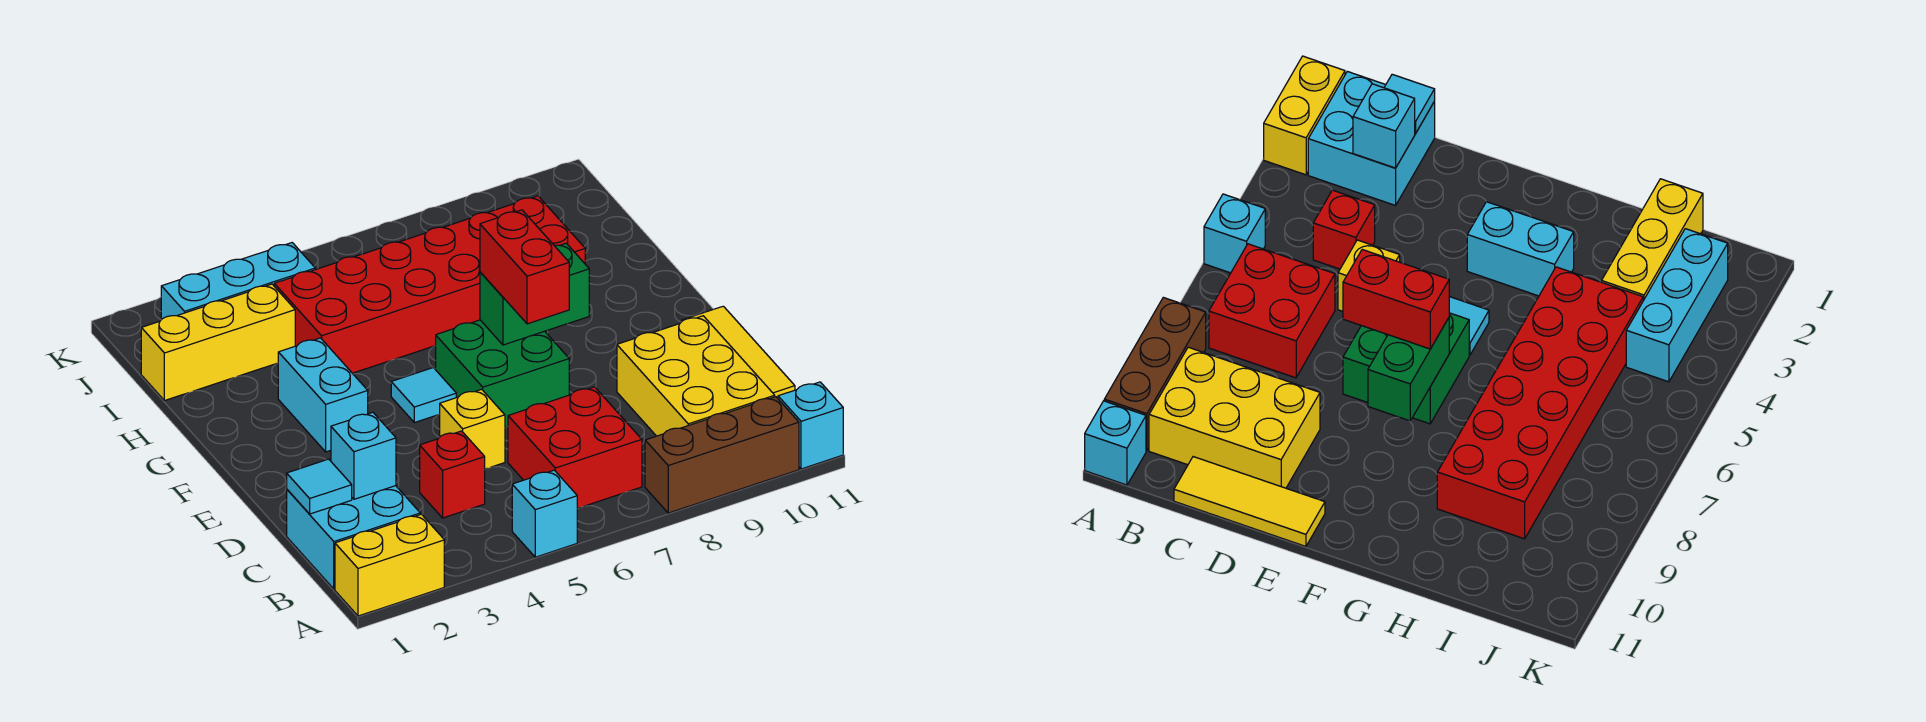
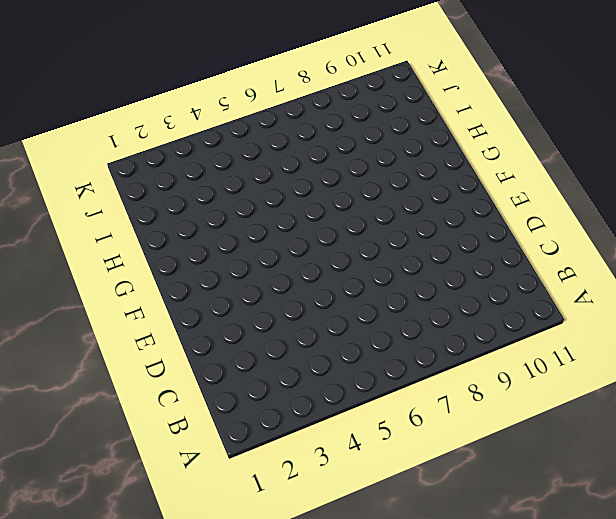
none -> yellow 1x2 brick [335,514,444,616]
none -> cyan 1x1 brick [512,470,577,557]
none -> brown 1x3 brick [645,397,799,513]

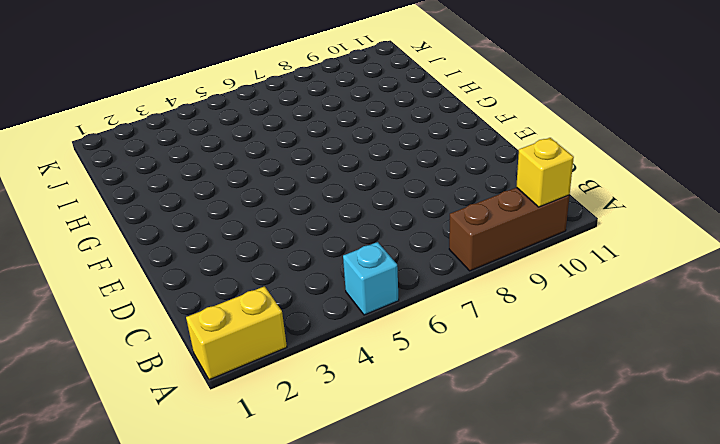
yellow 1x1 brick [516,138,574,207] -> yellow 1x1 brick moved to [440,389,505,469]
none -> cyan 1x1 brick [778,382,843,469]
none -> cyan 2x2 brick [287,486,420,589]
none -> red 2x2 brick [508,387,642,508]

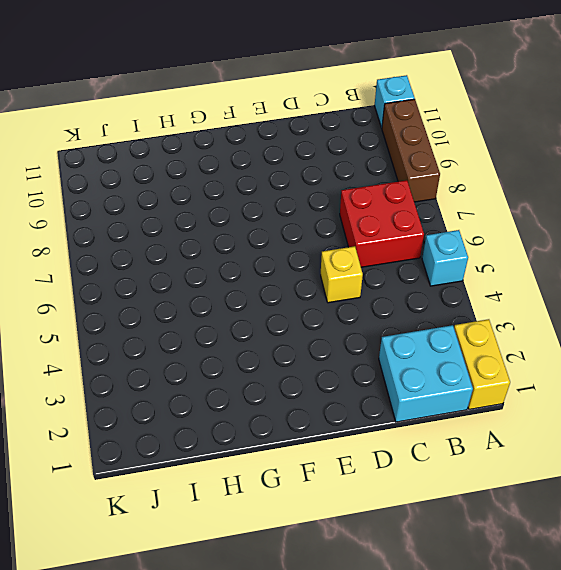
none -> yellow 2x3 brick [617,316,775,436]
none -> red 1x1 brick [420,431,485,518]
none -> yellow 1x3 tile [681,306,795,398]

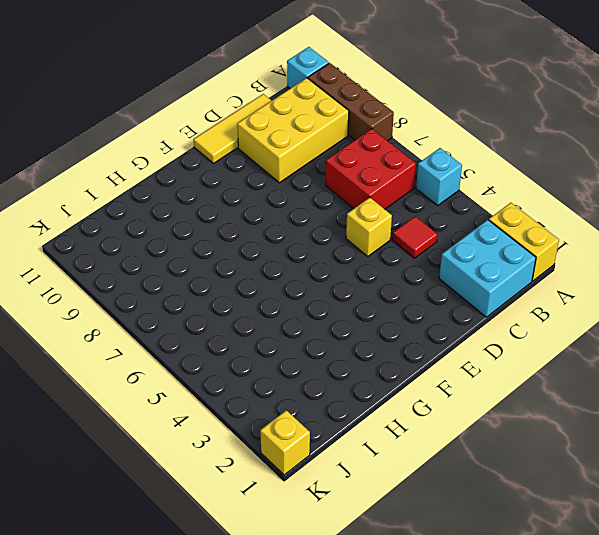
red 1x1 tile [393,216,438,258] -> red 1x1 brick [420,431,485,518]
yellow 1x1 brick [260,410,310,475] -> none
none -> green 2x2 brick [436,320,569,427]
none -> cyan 1x2 brick [278,338,368,452]
none -> cyan 1x1 tile [391,368,456,423]

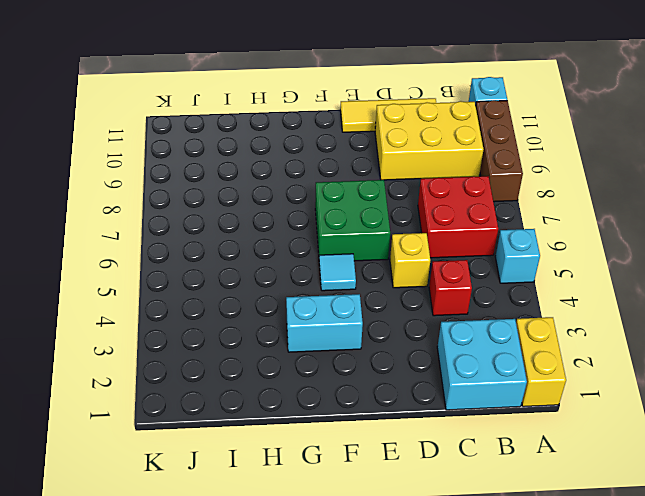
none -> red 2x6 brick [274,196,585,373]
none -> yellow 1x3 brick [141,284,295,401]
none -> cyan 1x3 brick [161,243,315,320]

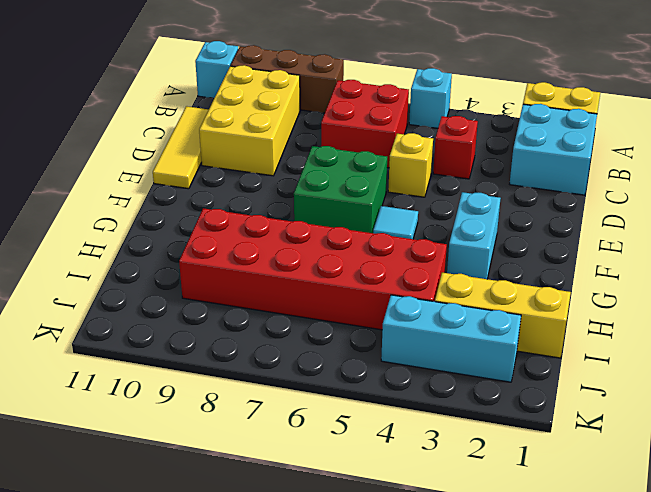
none -> cyan 1x1 tile [287,459,352,514]
none -> cyan 1x1 brick [331,412,396,499]
none -> green 1x2 brick [480,243,589,345]

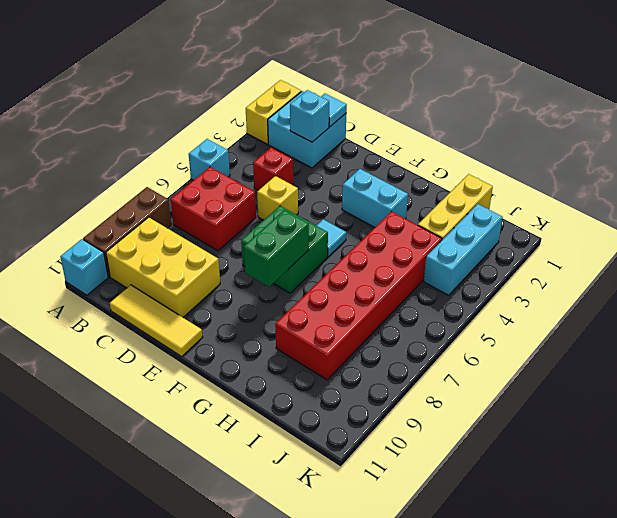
none -> red 1x2 brick [480,210,569,324]

